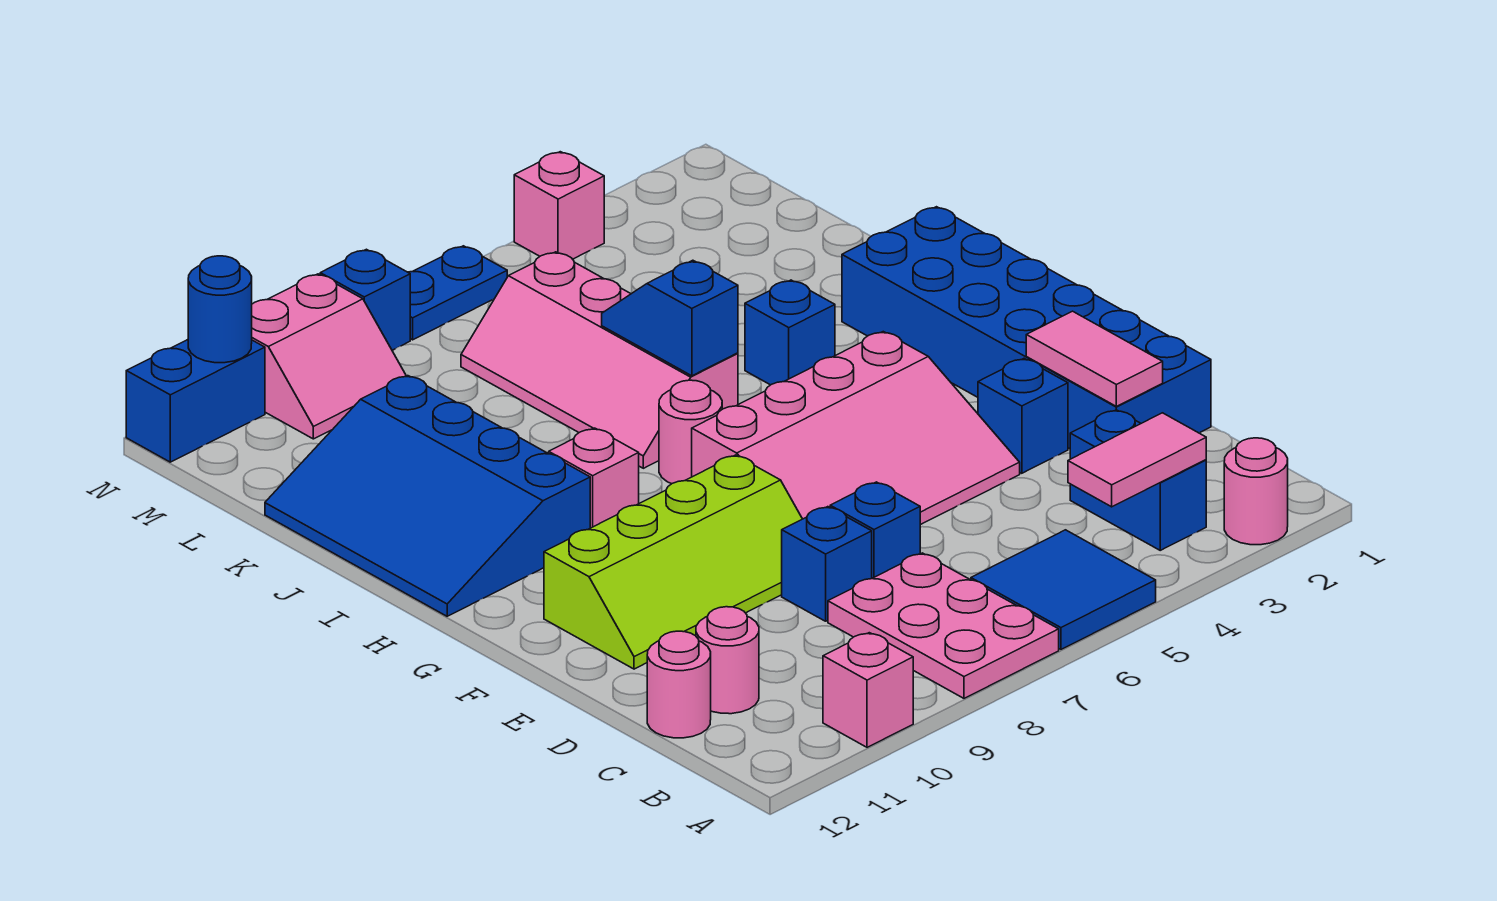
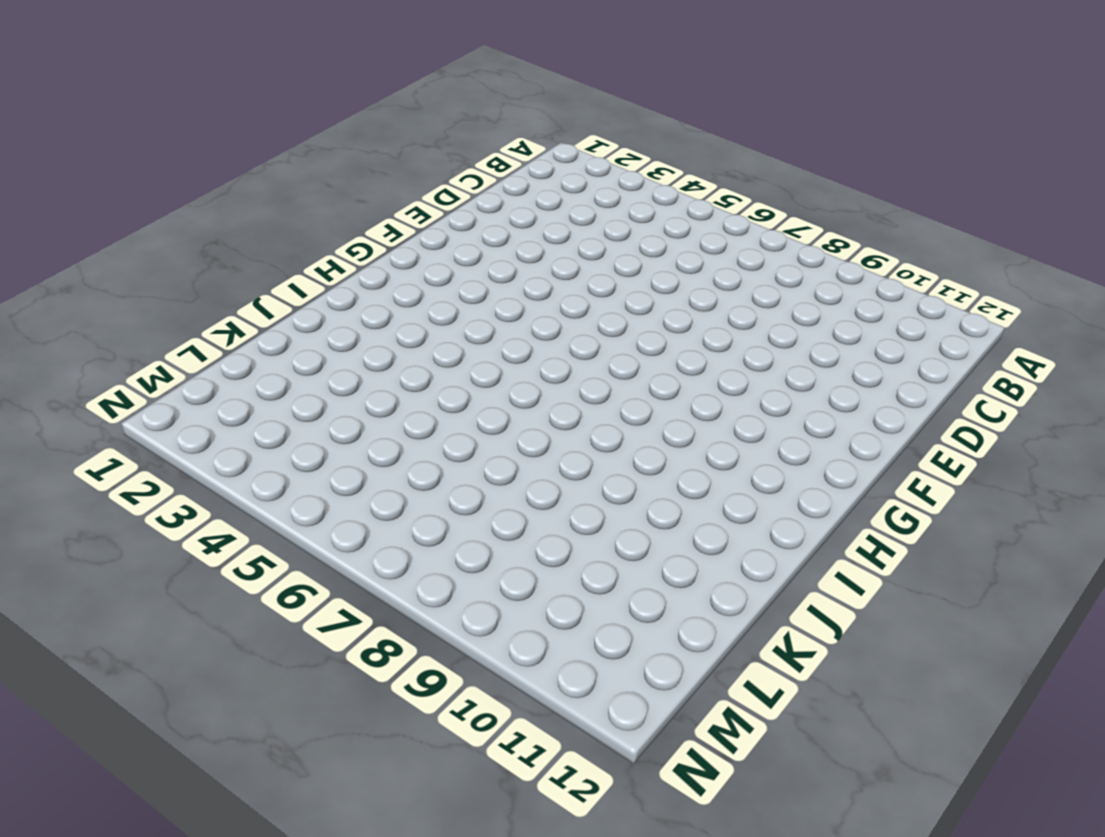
none -> pink 1x1 round brick [1224,438,1288,545]
none -> blue 2x2 tile [971,530,1156,649]
none -> pink 2x3 plate [828,553,1059,698]

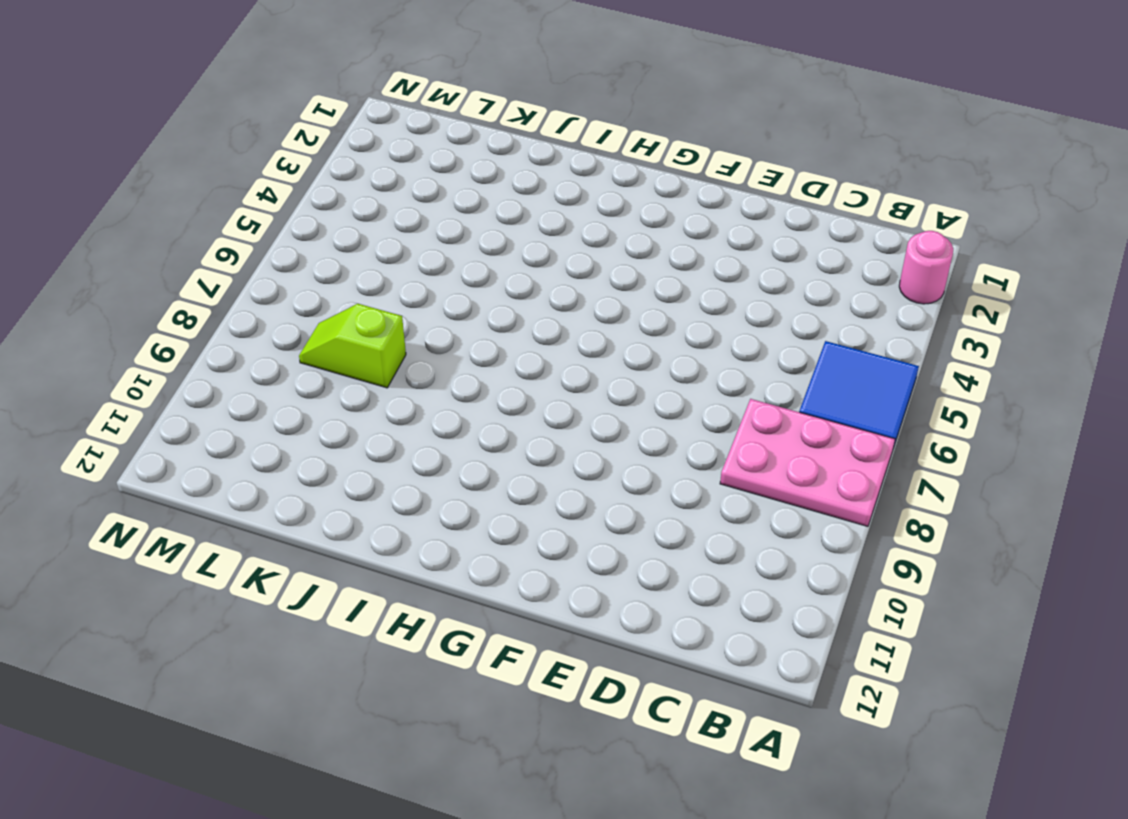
lime 1x2 slope [299,304,406,388] -> none
none -> pink 1x1 brick [823,633,913,747]
none -> blue 1x2 brick [1070,410,1206,550]
none -> pink 1x1 round brick [696,607,759,714]

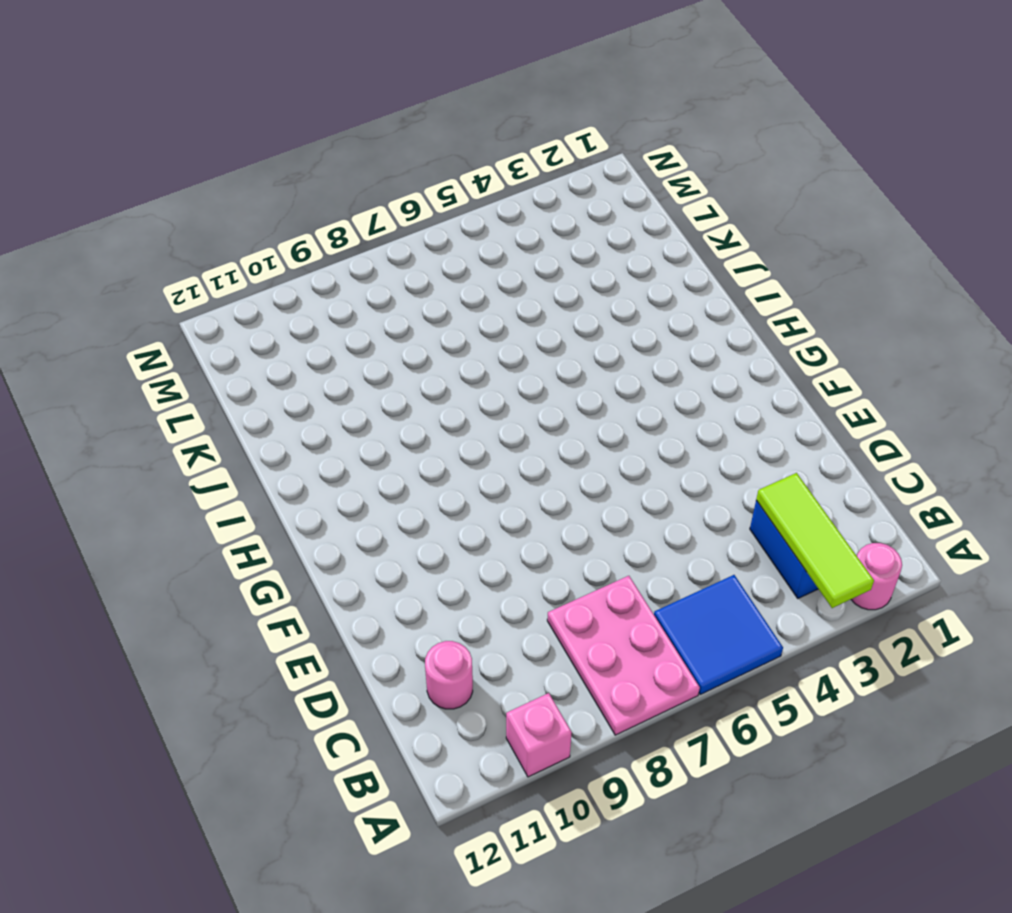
lime 1x3 tile [756,473,874,608] -> pink 1x2 tile [1068,413,1206,507]
none -> pink 1x1 round brick [647,631,711,738]
none -> blue 2x6 brick [842,207,1211,449]
none -> blue 1x1 brick [830,482,920,578]

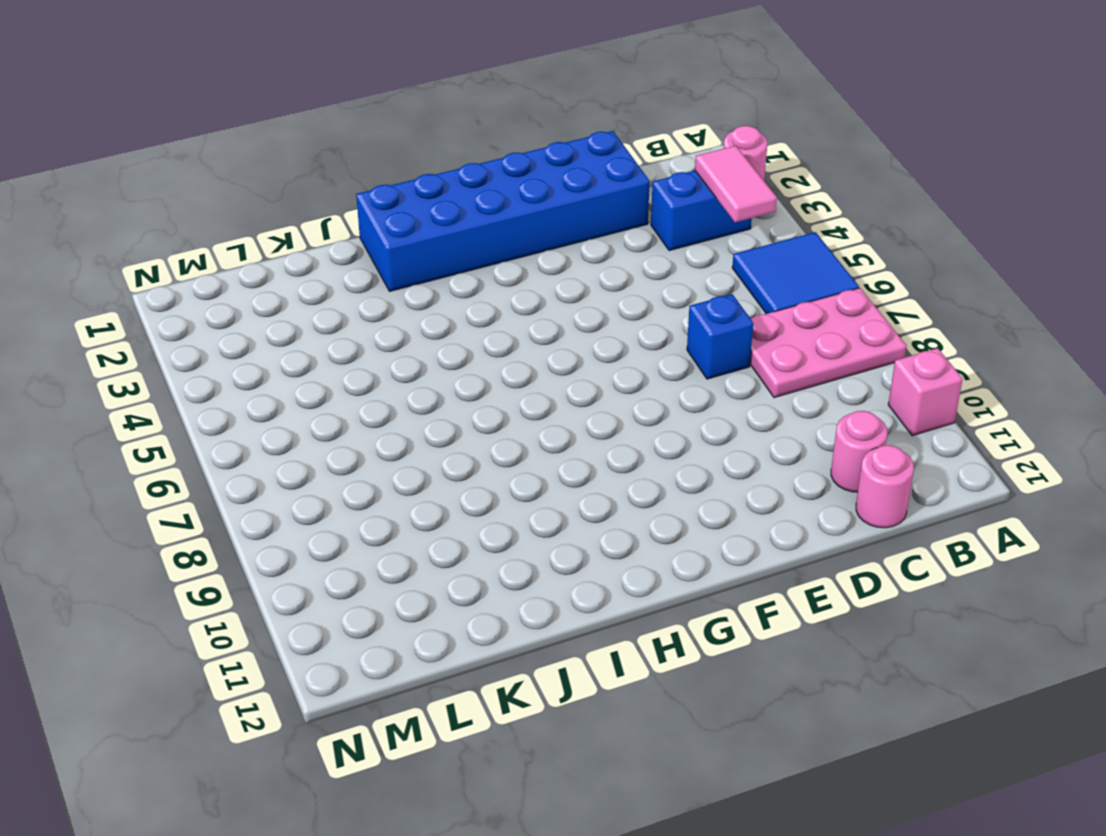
none -> blue 1x1 brick [782,507,872,621]
none -> blue 1x1 brick [978,359,1068,473]
none -> pink 3x4 slope [692,332,1020,525]

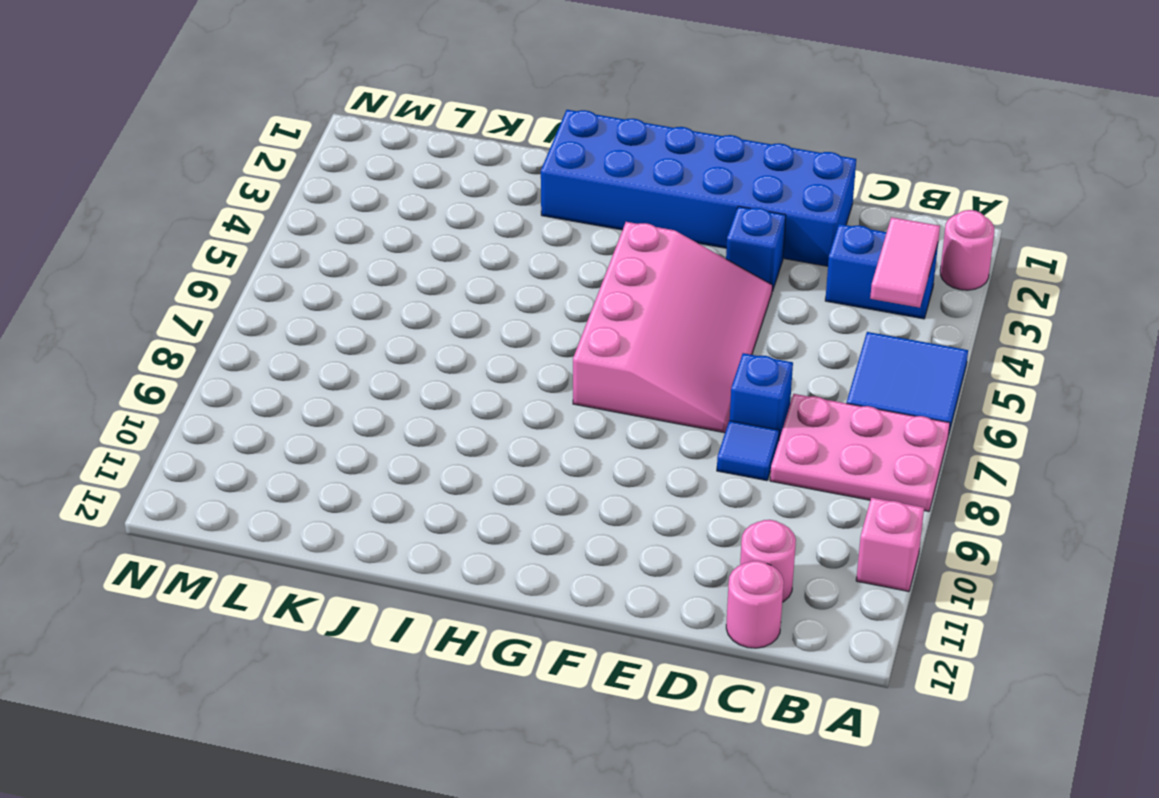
blue 1x1 tile [717,421,779,481] -> blue 1x1 brick [782,507,872,621]
none -> lime 2x4 slope [544,455,802,669]
none -> pink 1x1 round brick [659,380,722,484]
none -> pink 1x1 brick [549,428,639,528]

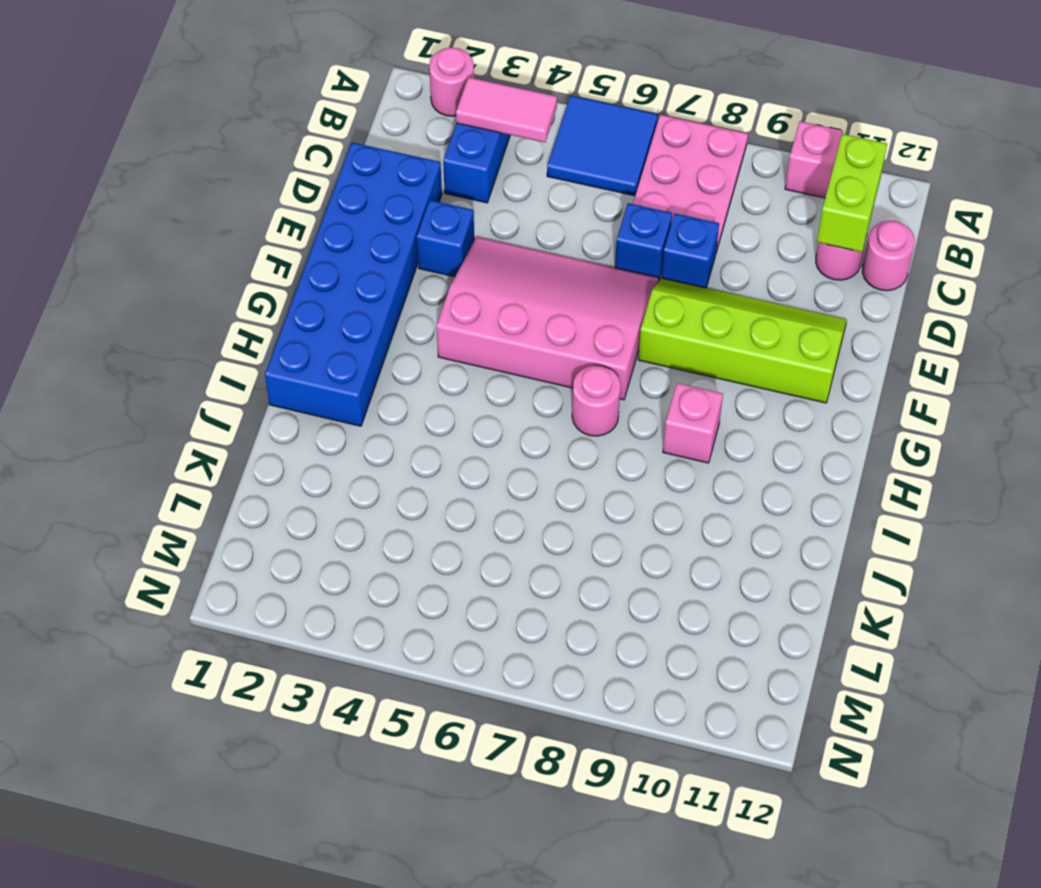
lime 1x2 brick [817,134,887,252] -> none
none -> blue 3x4 slope [265,376,590,616]
none -> blue 1x1 brick [745,280,835,385]
none -> pink 2x4 slope [461,252,738,468]

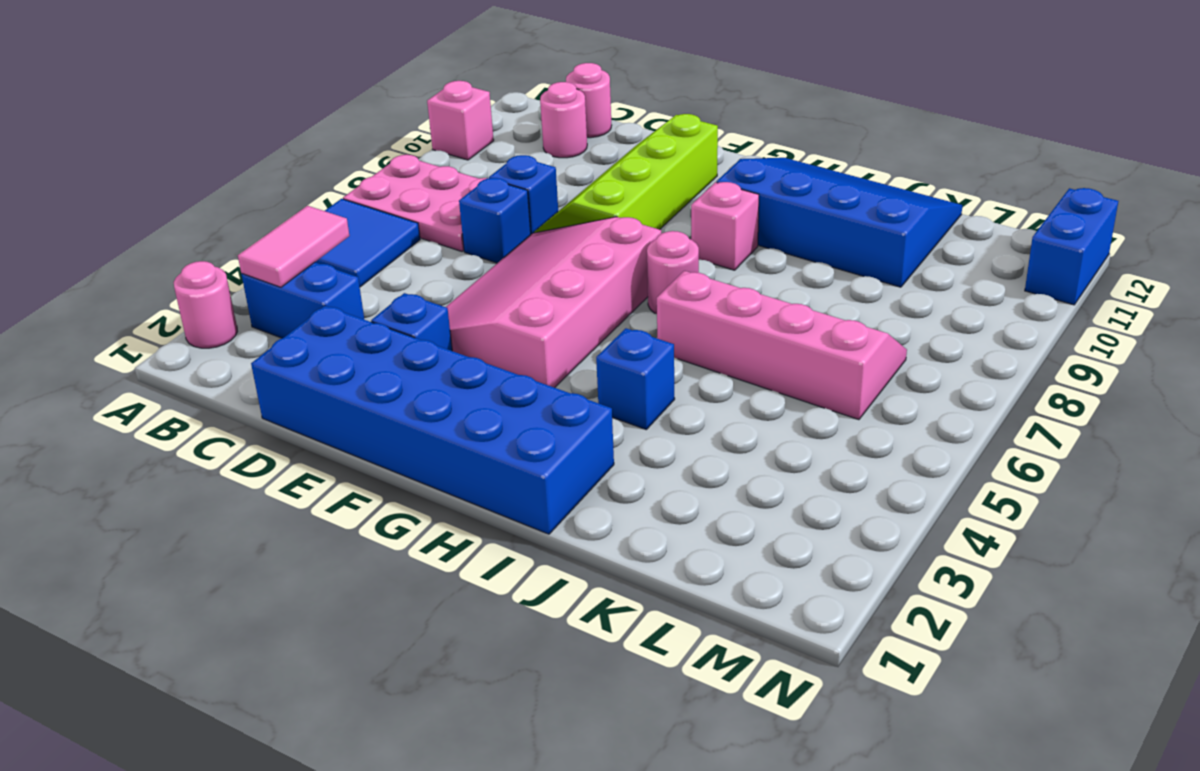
none -> pink 2x2 slope [252,274,406,439]
none -> pink 1x1 brick [514,152,604,259]
none -> blue 1x2 plate [408,246,507,340]

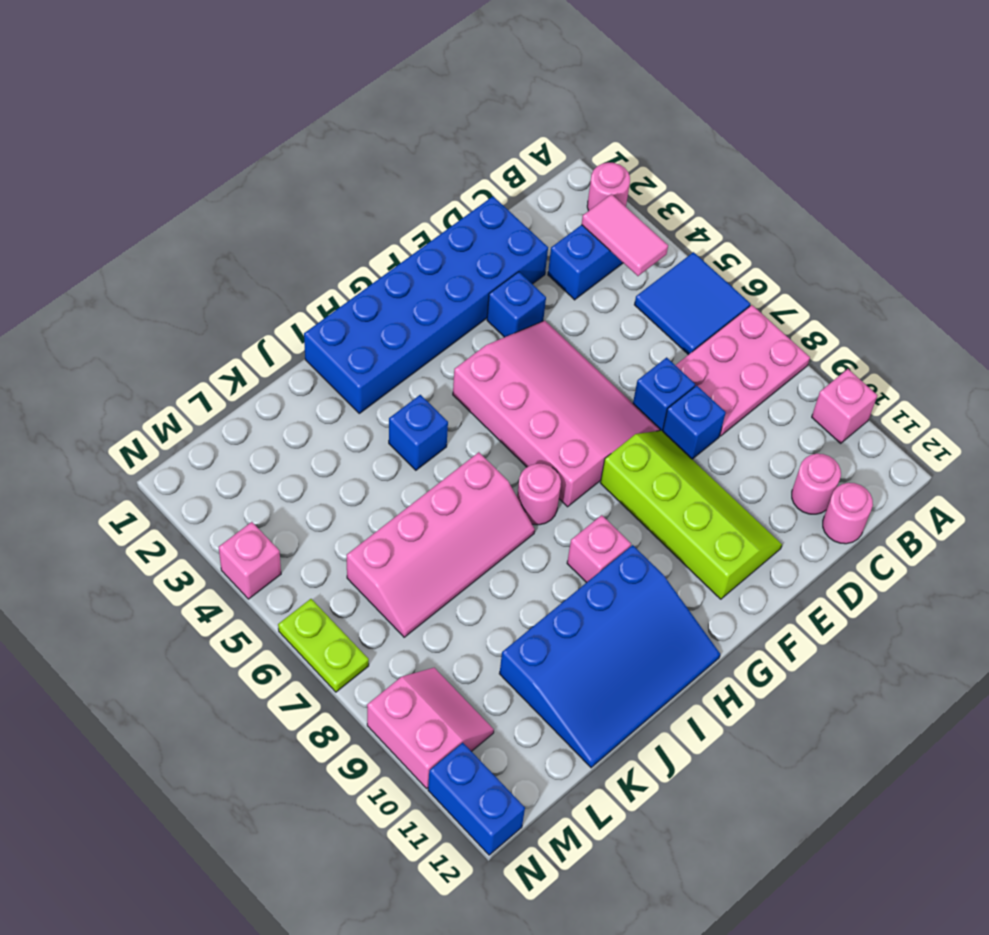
lime 1x2 plate [278,599,369,692] -> blue 1x2 plate [408,246,507,340]
none -> blue 1x1 brick [320,249,410,350]
none -> pink 1x2 tile [1026,311,1163,406]
none -> blue 1x2 slope [602,260,738,376]

